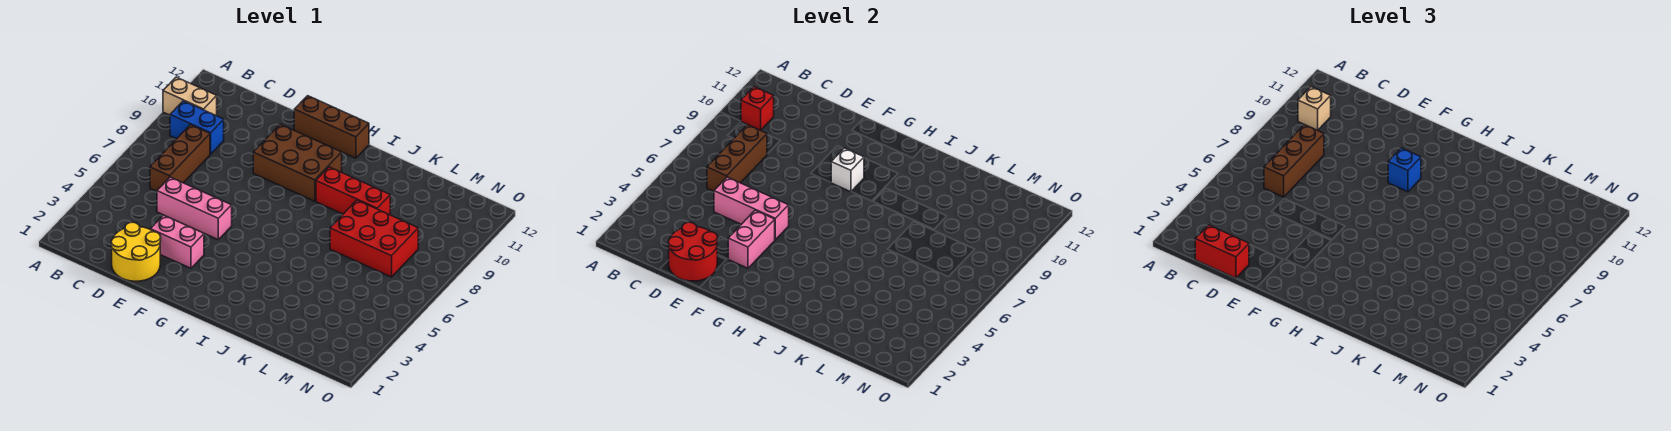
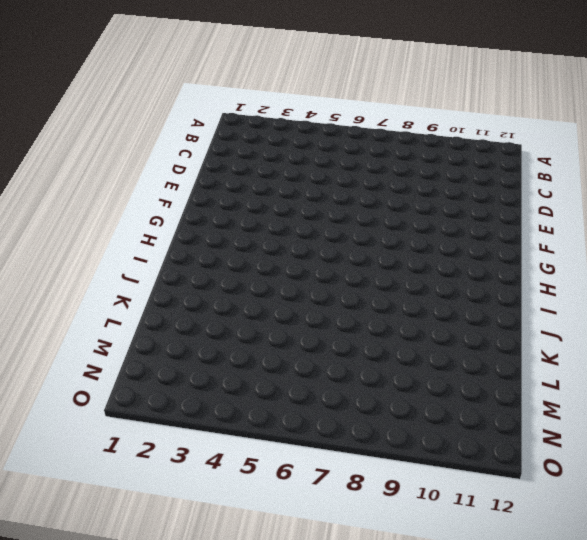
none -> tan 1x2 brick [163,77,217,116]
none -> blue 1x2 brick [170,101,224,154]
none -> brown 1x3 brick [150,125,210,191]

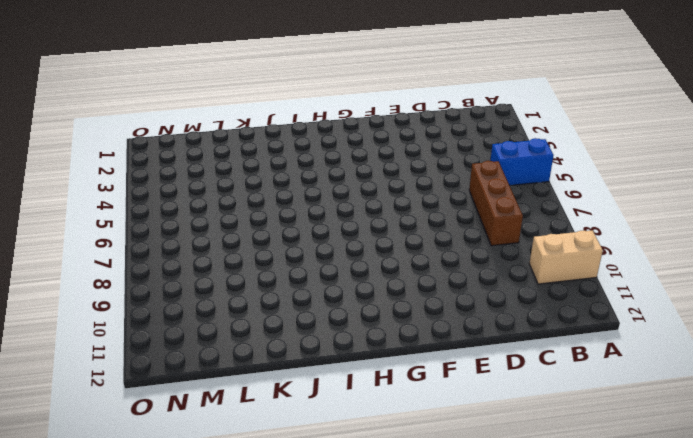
blue 1x2 brick [490,138,554,185] -> blue 1x2 brick moved to [170,101,224,154]
none -> yellow 2x2 round brick [111,222,161,281]
none -> pink 1x3 brick [157,177,232,240]
none -> pink 1x2 brick [150,215,204,268]

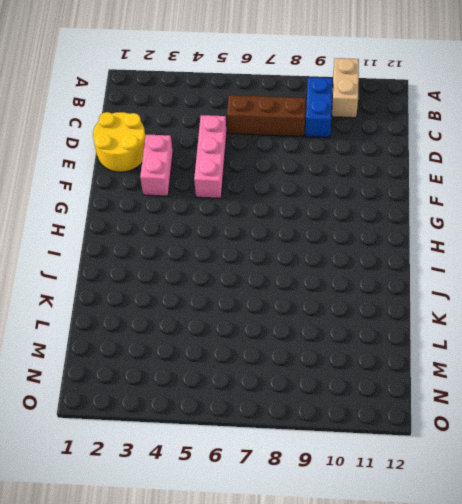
none -> brown 2x3 brick [253,124,342,201]
none -> brown 1x3 brick [294,96,369,158]
none -> red 1x3 brick [316,167,390,215]

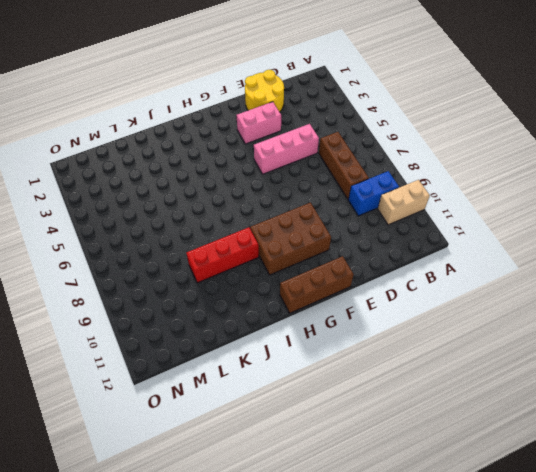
none -> red 2x3 brick [330,200,418,277]
none -> red 1x1 brick [741,87,774,130]
none -> brown 1x3 brick [707,125,767,191]

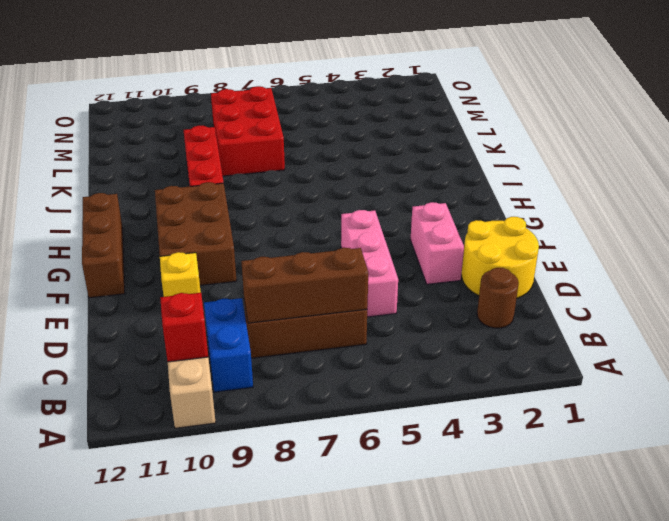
brown 1x1 round brick [477,268,519,328] -> none
yellow 1x1 brick [160,252,201,297] -> none
none -> red 2x2 round brick [668,222,718,281]
none -> pink 1x3 brick [714,177,789,240]
none -> pink 1x2 brick [728,210,775,268]

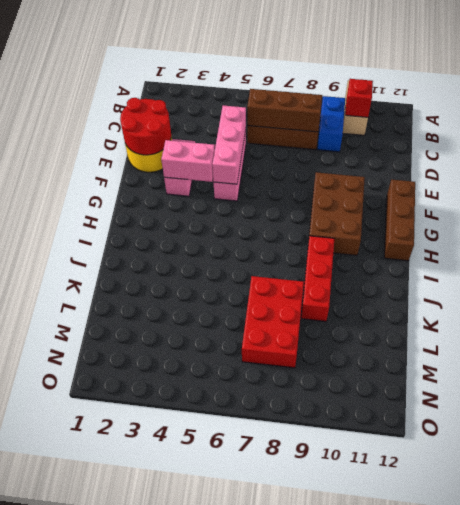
none -> white 1x1 brick [831,148,864,192]
none -> tan 1x1 brick [1298,87,1331,130]
none -> red 1x2 brick [1195,225,1249,278]

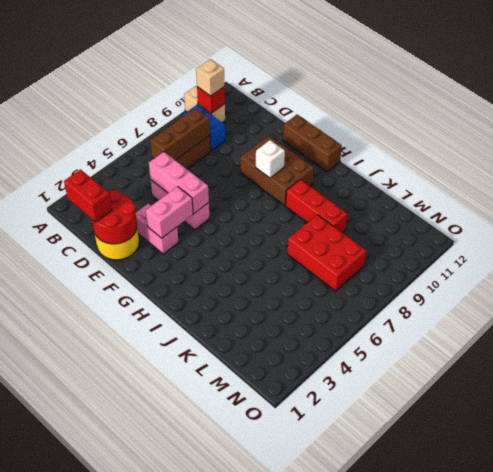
none -> brown 1x3 brick [1264,125,1324,197]
none -> blue 1x1 brick [1388,148,1421,192]

